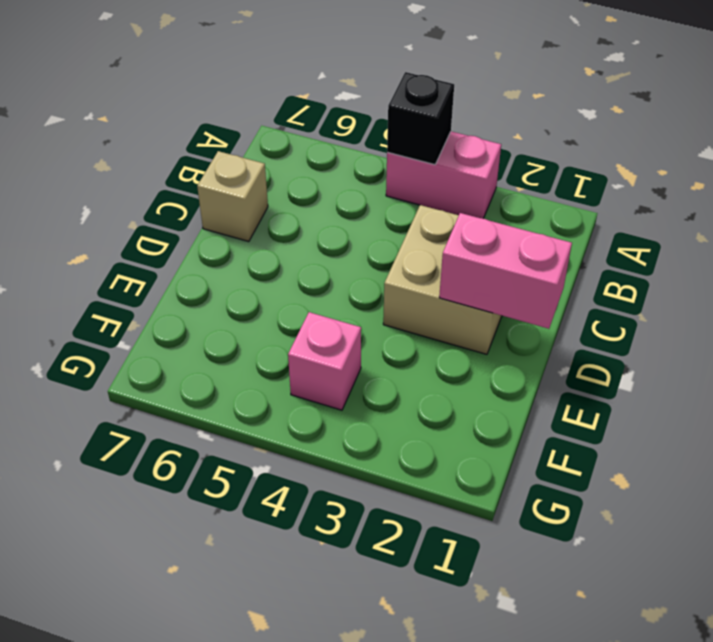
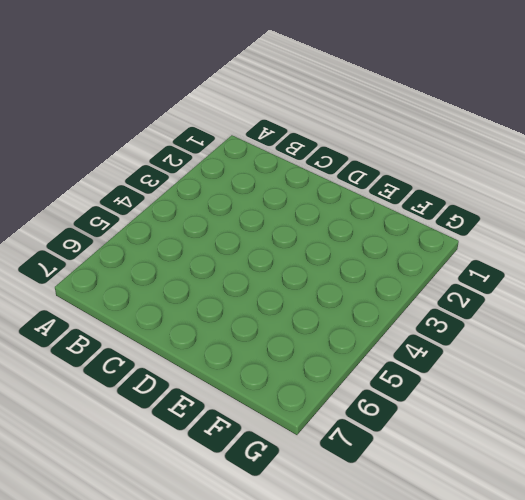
none -> pink 1x2 brick [386,132,501,219]
none -> tan 2x2 brick [383,205,502,354]

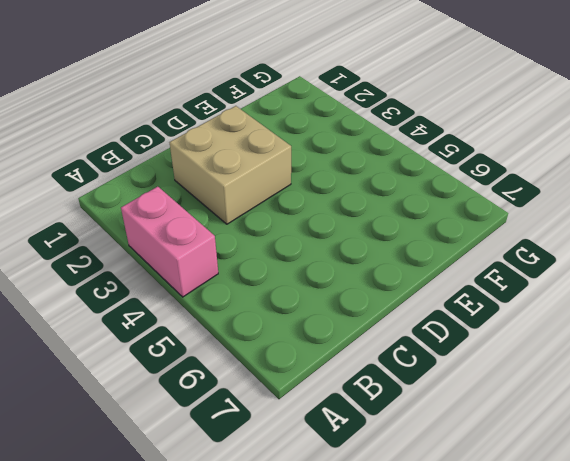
none -> tan 1x1 brick [197,151,268,242]
none -> pink 1x1 brick [288,312,361,410]

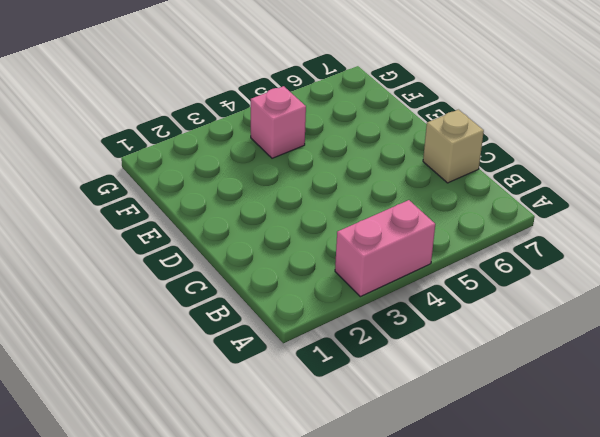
none -> tan 2x2 brick [383,205,502,354]
none -> black 1x1 brick [387,72,454,165]

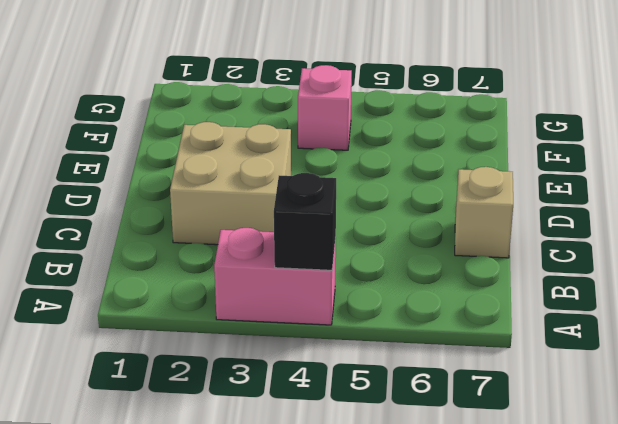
none -> pink 1x2 brick [439,213,572,329]

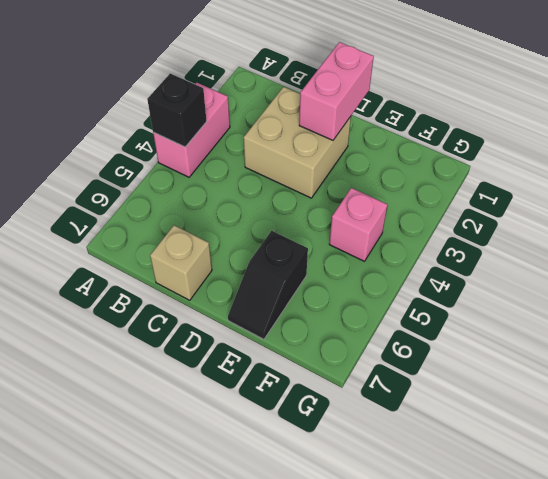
black 1x2 slope [228,231,308,339] -> none

